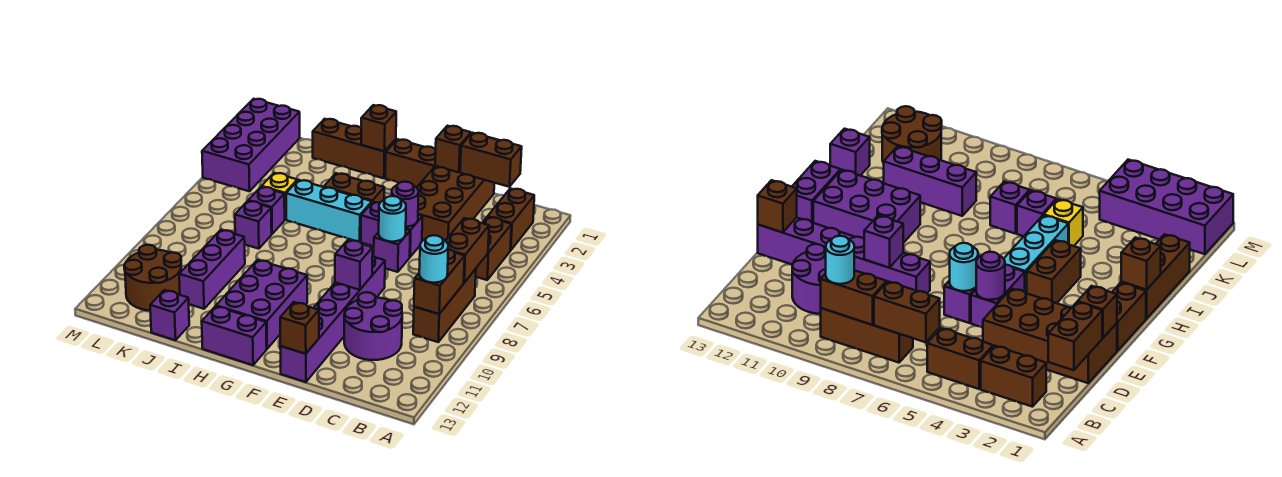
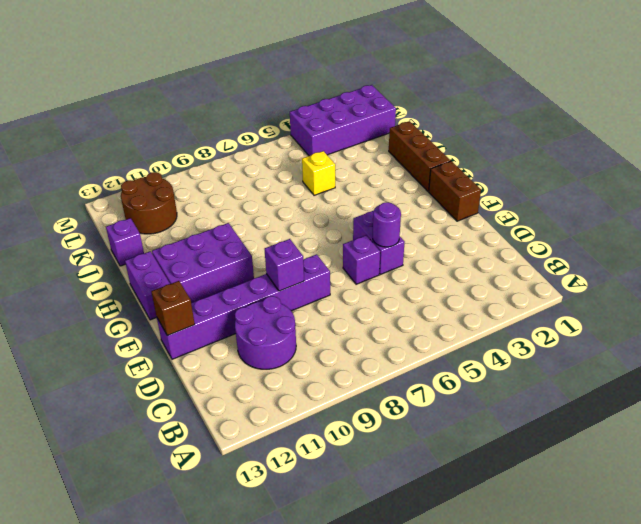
none -> brown 1x2 brick [488,188,534,250]
none -> brown 1x2 brick [476,217,512,280]
none -> brown 1x3 brick [413,269,476,342]
none -> brown 2x4 brick [417,166,494,241]

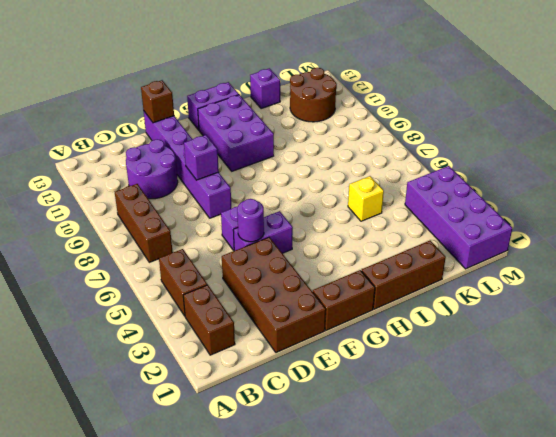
none -> brown 1x2 brick [324,173,384,203]
none -> cyan 1x3 brick [286,180,372,242]
none -> purple 1x1 brick [248,187,285,234]
none -> purple 1x1 brick [235,201,272,249]

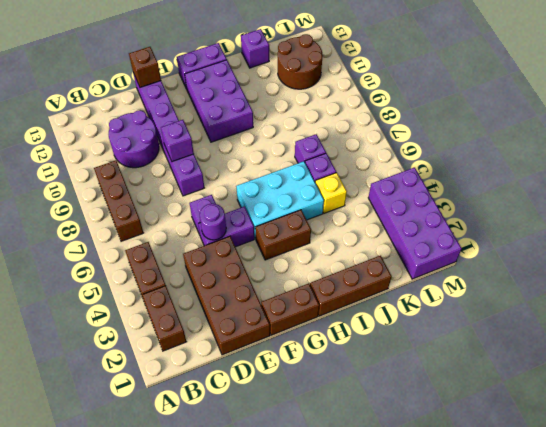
cyan 2x3 brick [236,161,324,239] -> cyan 1x3 brick [286,180,372,242]
none -> purple 1x3 brick [179,230,245,309]
none -> brown 1x2 brick [446,218,489,283]
none -> brown 1x2 brick [414,249,465,314]
none -> brown 1x2 brick [460,133,522,187]

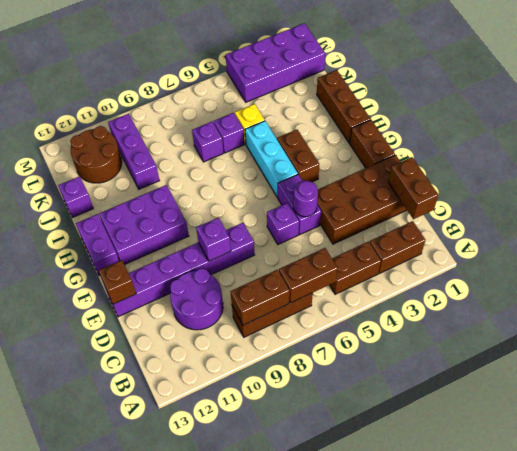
purple 1x3 brick [108,114,159,189] -> purple 1x3 brick turned to [179,230,245,309]
none -> brown 1x1 brick [435,126,471,172]
none -> cyan 1x1 round brick [379,196,406,242]
none -> brown 1x1 brick [361,105,396,151]
none -> cyan 1x1 round brick [419,235,448,283]

